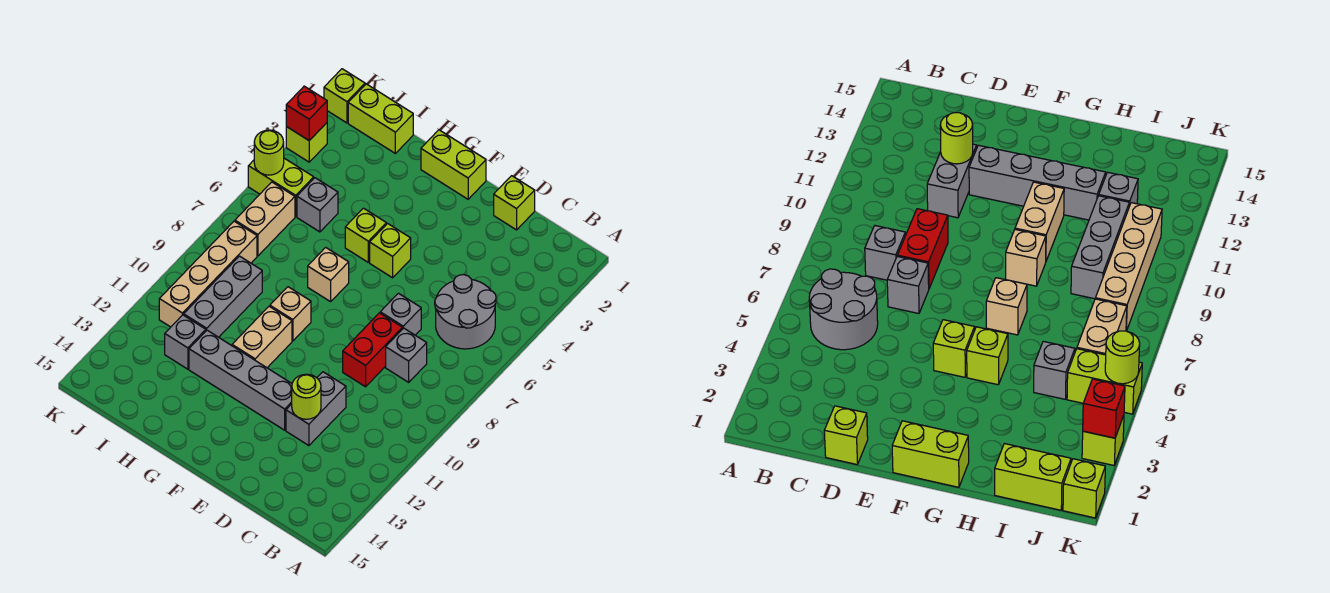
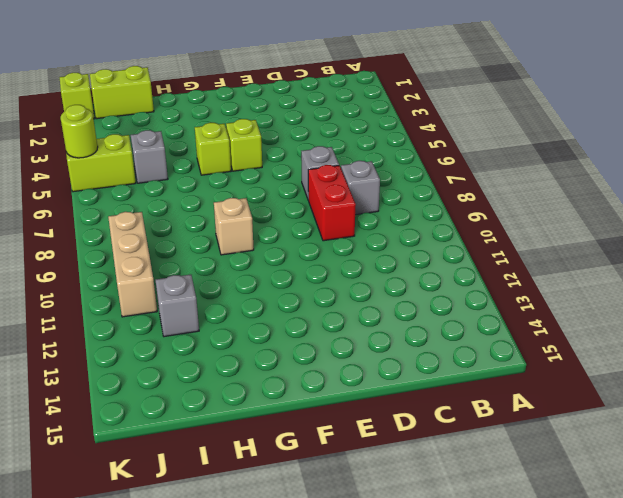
tan 1x3 brick [108,212,157,317] -> tan 1x4 brick [159,221,257,327]
none -> grey 2x2 round brick [435,275,496,349]
none -> lime 1x1 brick [494,176,535,230]
none -> grey 1x2 brick [286,372,346,446]

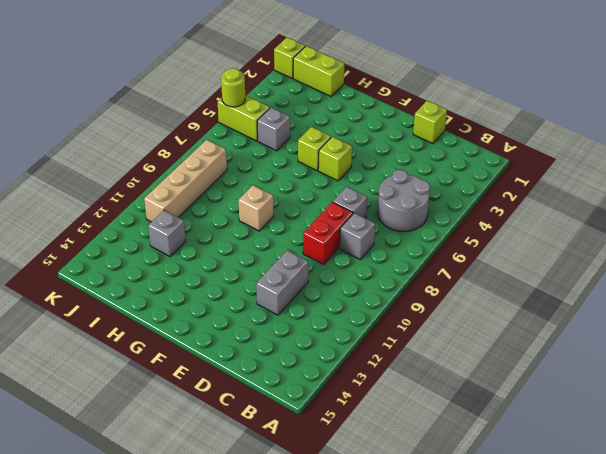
none -> grey 1x4 brick [189,330,292,430]
none -> lime 1x2 brick [421,130,486,199]
none -> tan 1x1 brick [308,247,349,302]

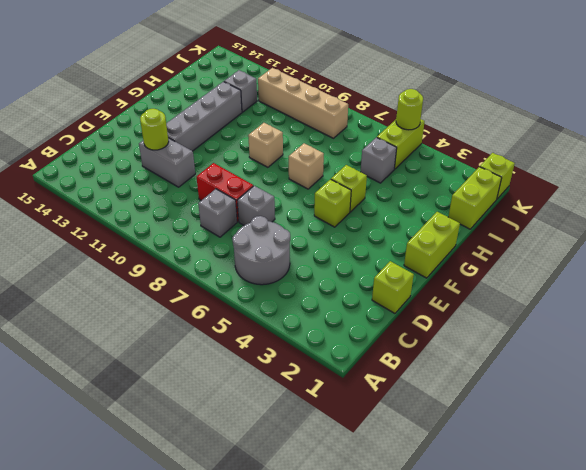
none -> tan 1x2 brick [232,306,292,368]
none -> grey 1x3 brick [184,256,262,337]
none -> tan 1x2 brick [235,182,295,256]

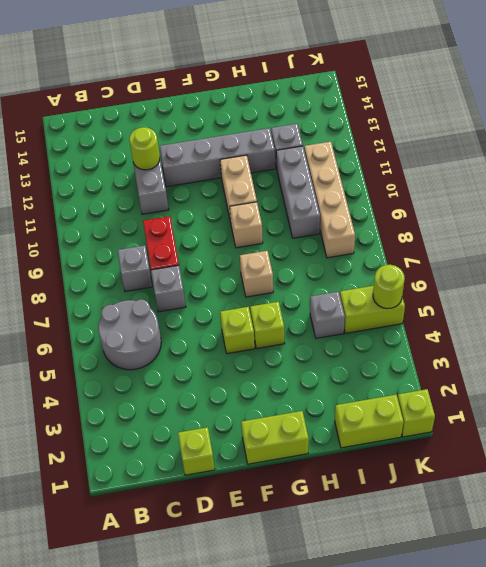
none -> tan 1x2 brick [235,182,295,256]
none -> lime 1x1 brick [286,123,327,162]
none -> red 1x1 brick [286,86,327,141]

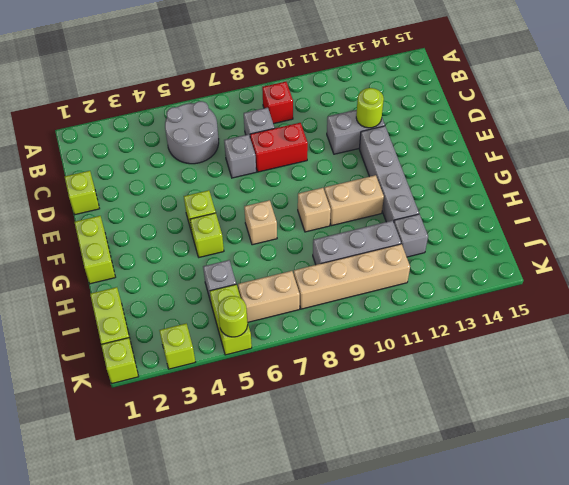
red 1x1 brick [262,82,293,124] -> red 1x1 brick moved to [286,86,327,141]

